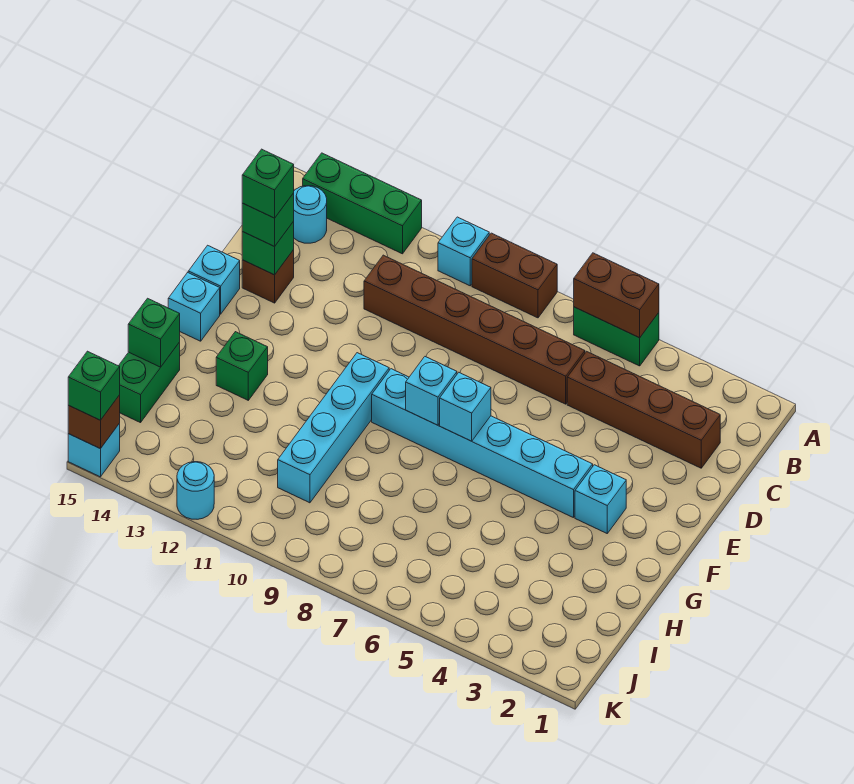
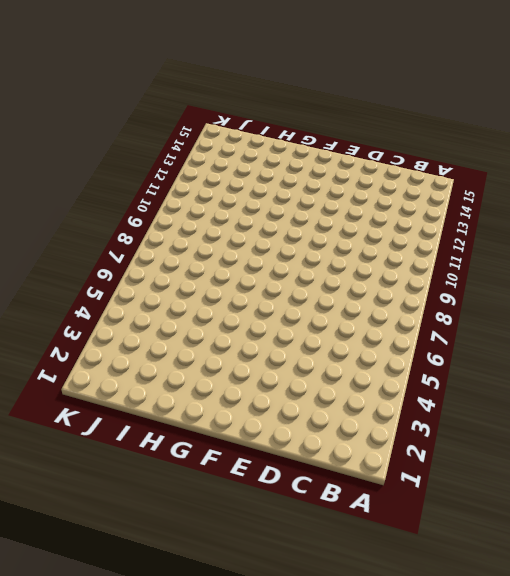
none -> green 1x2 brick [574,307,659,366]
none -> brown 1x2 brick [472,233,557,318]
none -> cyan 1x1 brick [438,217,489,286]

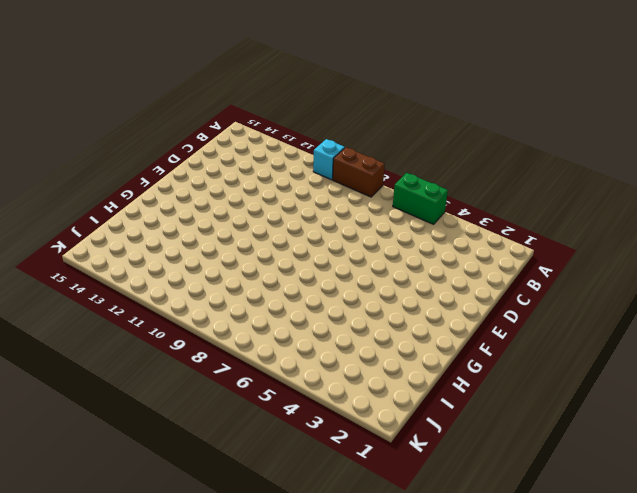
none -> green 1x3 brick [303,153,422,254]
none -> cyan 1x1 round brick [293,186,327,243]
none -> brown 1x4 brick [567,351,720,468]

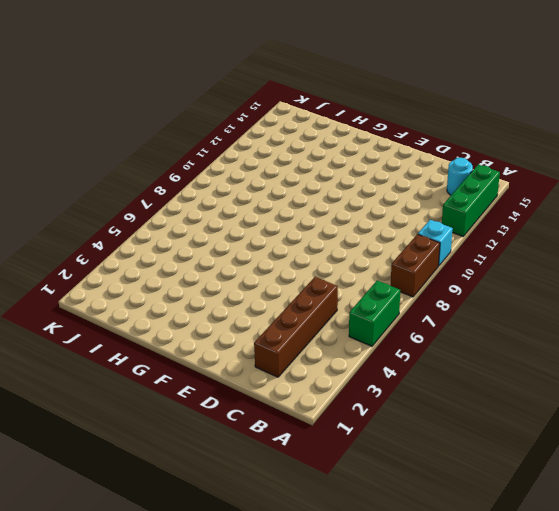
none -> brown 1x6 brick [364,255,585,404]
none -> brown 1x1 brick [242,250,294,303]
none -> cyan 1x1 brick [188,245,240,314]

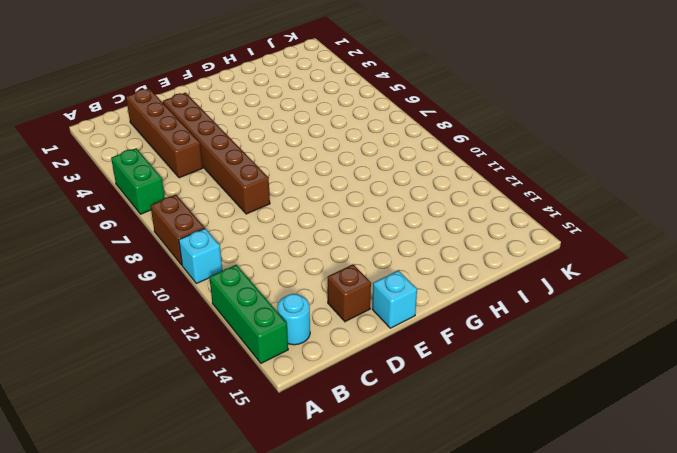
brown 1x6 brick [163,93,270,214] -> brown 1x6 brick moved to [364,255,585,404]
none -> cyan 1x1 brick [575,465,626,533]
none -> cyan 1x6 brick [372,369,593,518]
none -> cyan 1x4 brick [278,353,389,503]

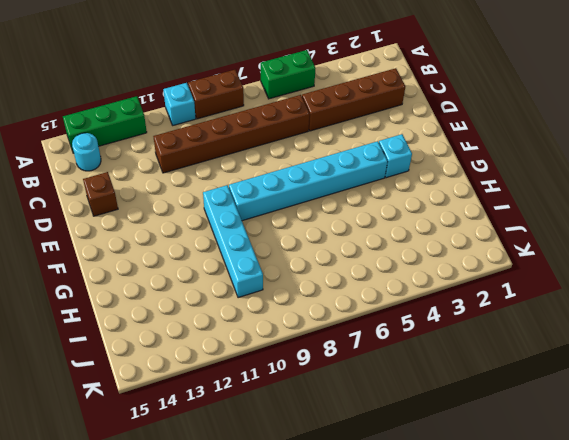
none -> cyan 1x1 brick [188,245,240,314]
none -> cyan 1x1 brick [168,273,220,341]
none -> green 1x1 brick [216,332,268,400]

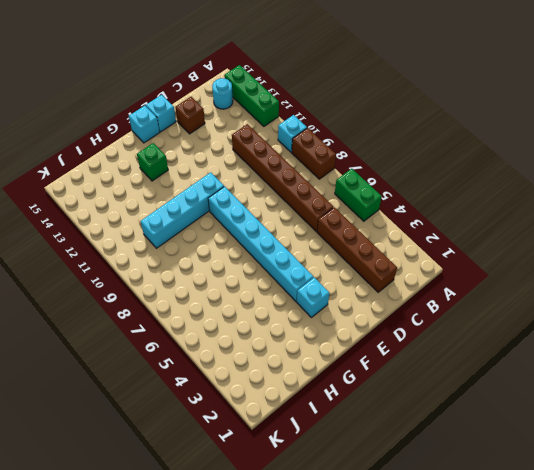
none -> green 1x2 brick [119,342,180,423]
none -> cyan 1x1 round brick [177,462,214,519]
none -> cyan 1x1 brick [68,423,120,477]

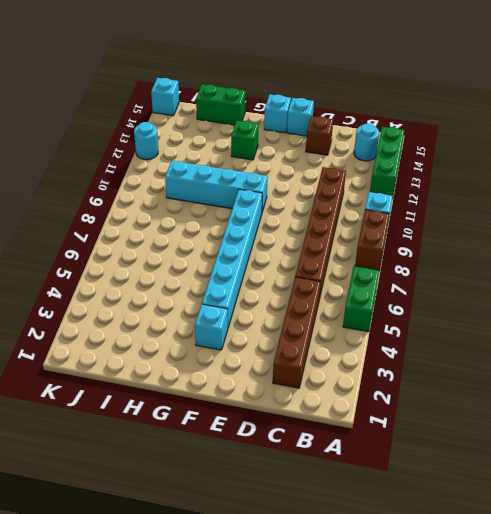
none -> brown 1x2 brick [574,253,659,338]
none -> green 1x1 brick [242,222,294,275]
none -> cyan 1x1 brick [440,373,491,441]

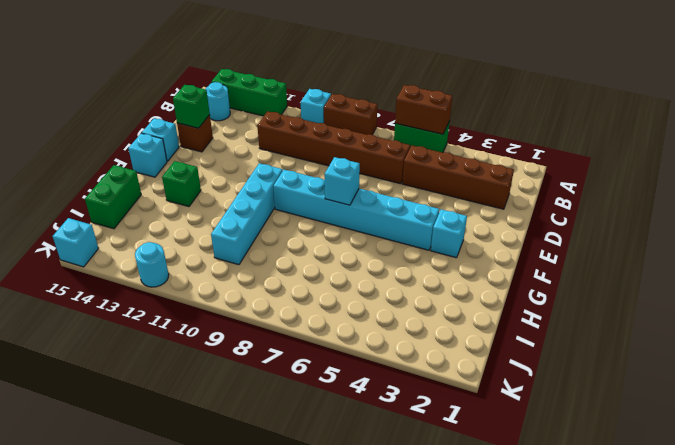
none -> cyan 1x1 brick [406,357,457,425]
none -> green 1x1 brick [128,298,180,367]
none -> brown 1x1 brick [68,395,120,449]

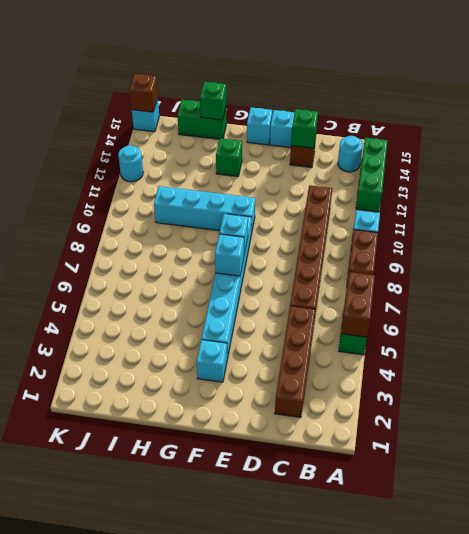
none -> green 1x1 brick [242,193,294,247]
none -> green 1x1 brick [68,351,120,420]
none -> green 1x1 brick [242,149,294,218]

